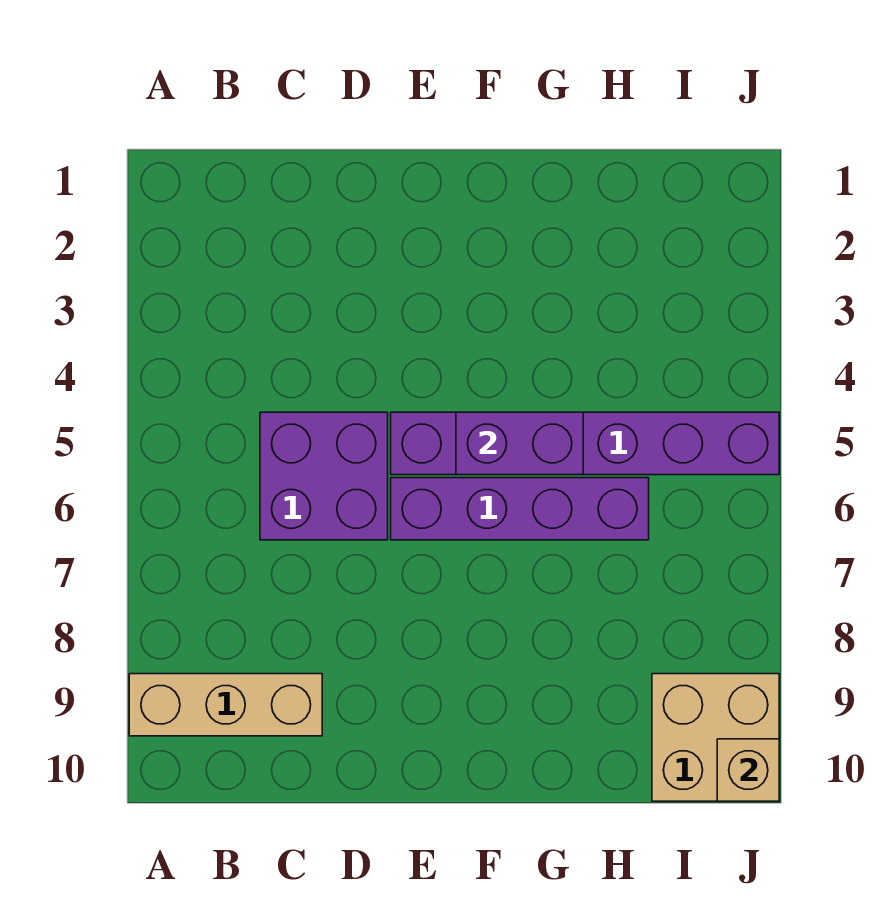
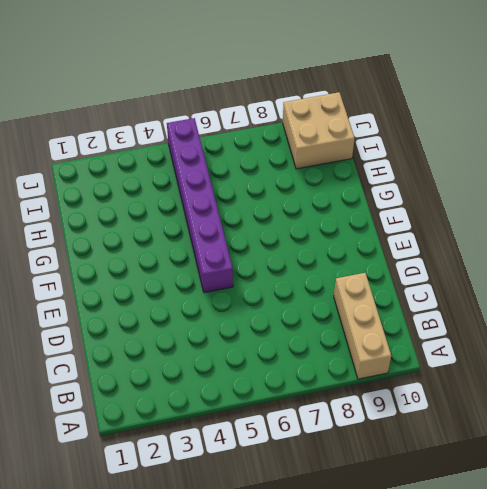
none -> purple 2x2 brick [260,412,388,540]
none -> purple 1x4 brick [391,478,649,540]

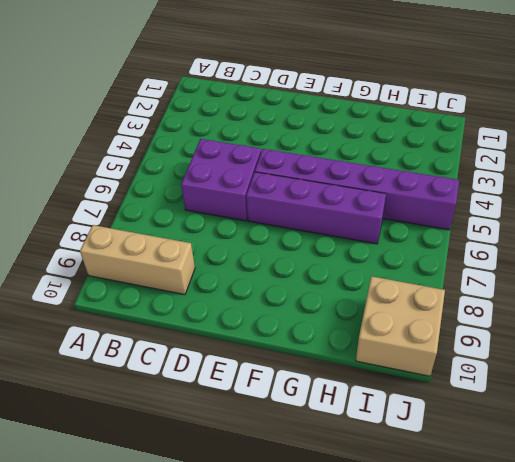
none -> purple 1x2 brick [456,412,583,475]
none -> tan 1x1 brick [717,739,779,801]

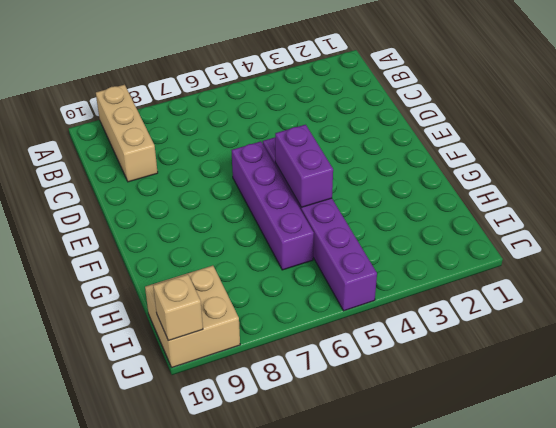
none -> purple 2x2 brick [260,412,388,540]

